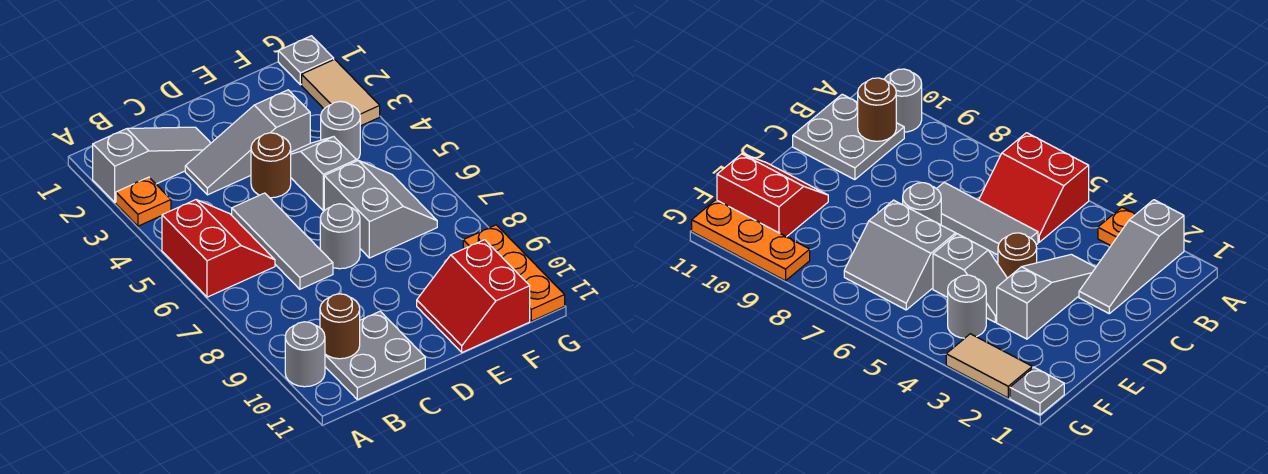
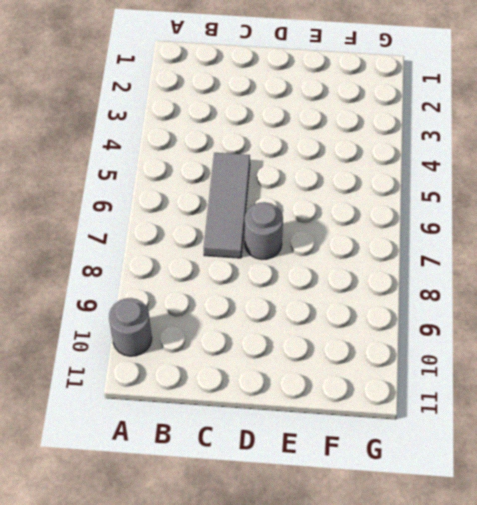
none -> grey 1x3 slope [93,127,211,202]
none -> orange 1x1 plate [116,177,171,226]
none -> red 2x2 slope [162,200,275,297]

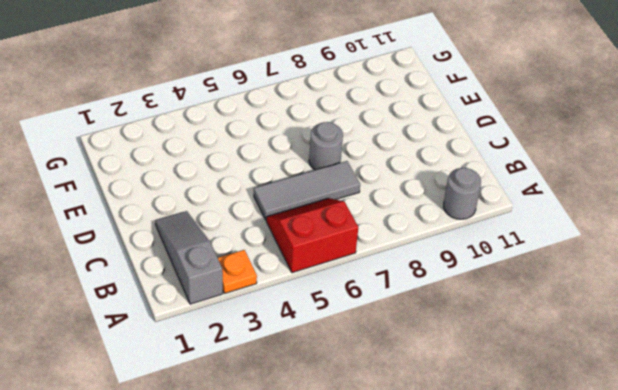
none -> grey 2x2 plate [325,311,425,400]
none -> grey 1x3 slope [185,90,310,195]
none -> brown 1x1 round brick [251,133,291,198]

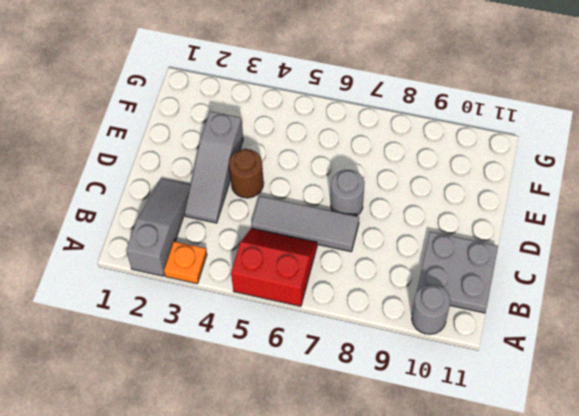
none -> grey 1x2 slope [291,137,356,211]
none -> grey 2x2 slope [324,161,437,258]
none -> red 2x2 slope [417,240,530,352]

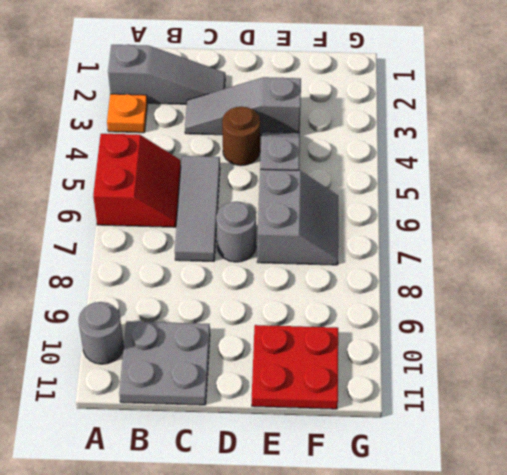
red 2x2 plate [252,325,338,409] -> red 2x2 slope [417,240,530,352]
none -> grey 1x1 round brick [321,102,360,161]
none -> grey 1x1 plate [278,36,334,85]
none -> tan 1x2 tile [302,59,380,126]

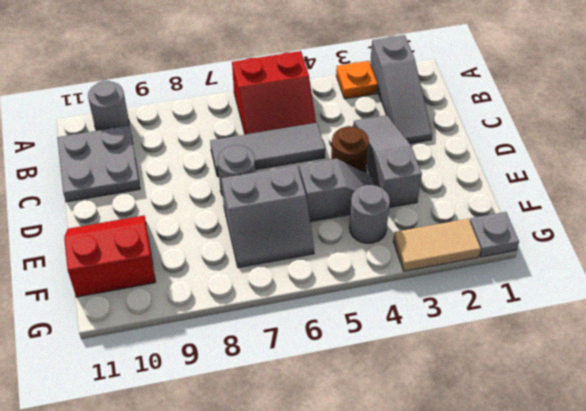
none -> orange 1x3 plate [463,225,565,321]
none -> brown 1x1 round brick [320,294,360,359]

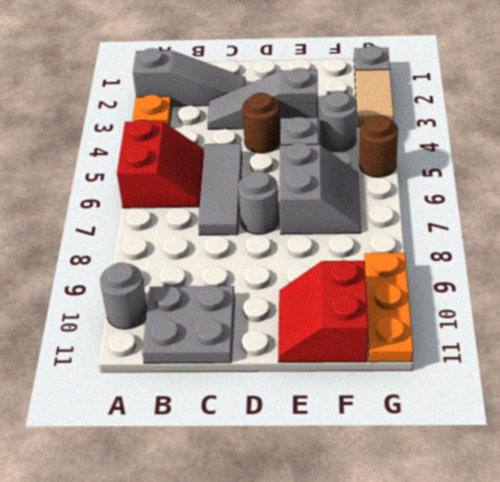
brown 1x1 round brick [359,115,398,177] -> brown 1x1 round brick moved to [320,294,360,359]

